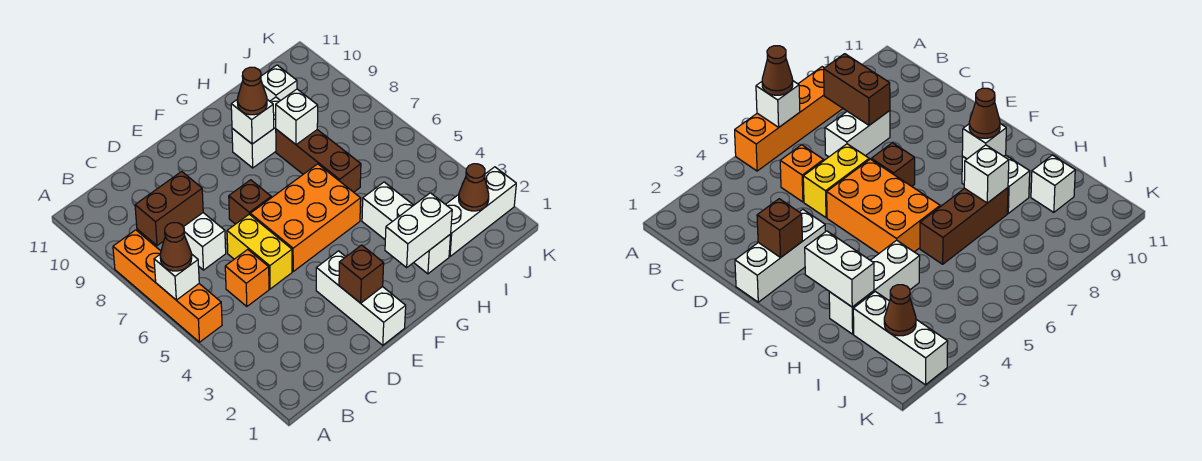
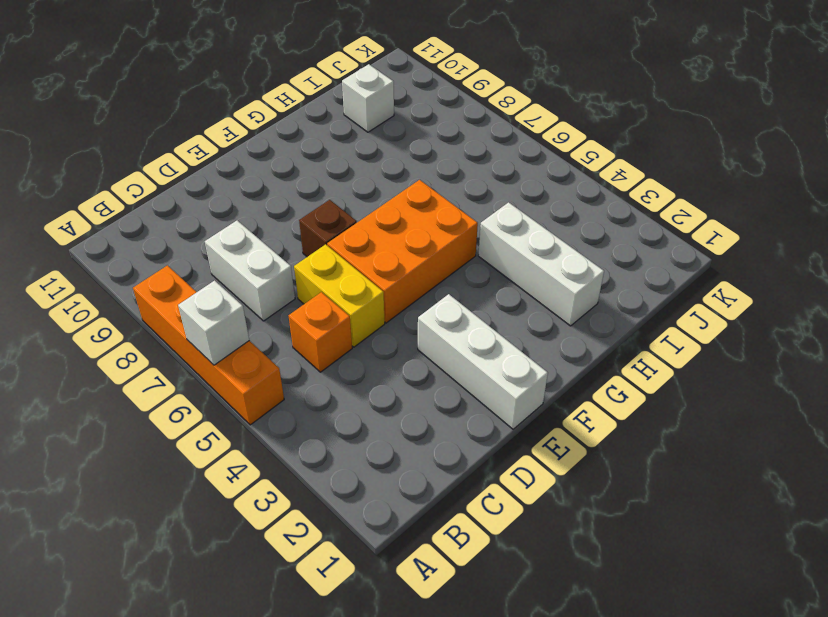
none -> white 1x2 brick [232,97,280,168]
none -> brown 1x3 brick [276,129,361,192]
none -> white 1x3 brick [446,167,516,256]

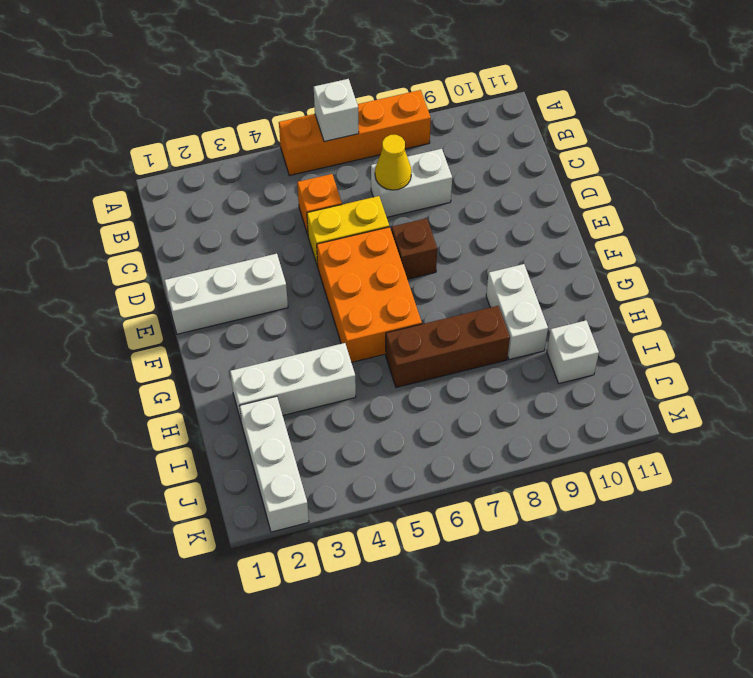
yellow 1x1 cone [375,135,411,190] -> none
none -> brown 1x2 brick [135,171,203,246]
none -> brown 1x1 brick [339,245,384,303]
none -> white 1x2 brick [385,193,452,267]

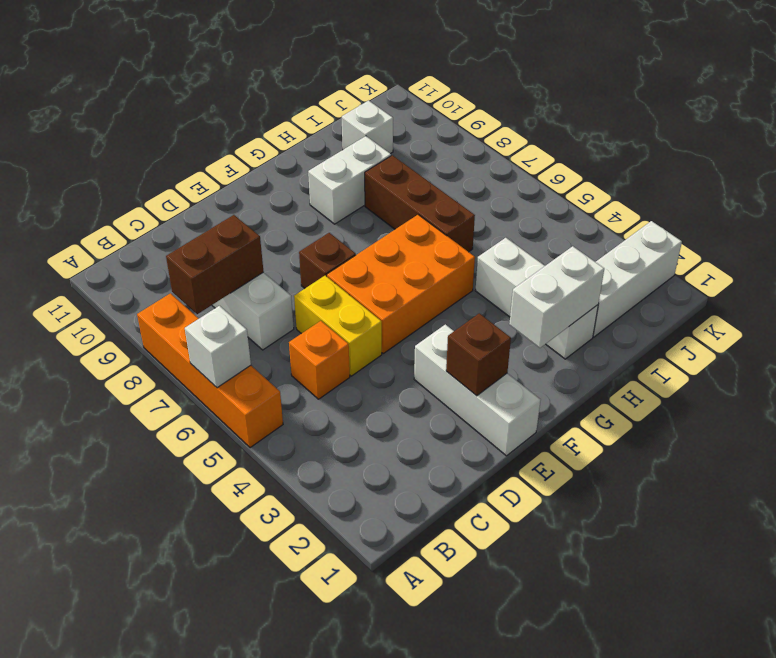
none -> white 1x1 brick [231,99,274,144]
none -> white 1x1 brick [276,89,318,145]
none -> brown 1x1 cone [459,164,489,211]

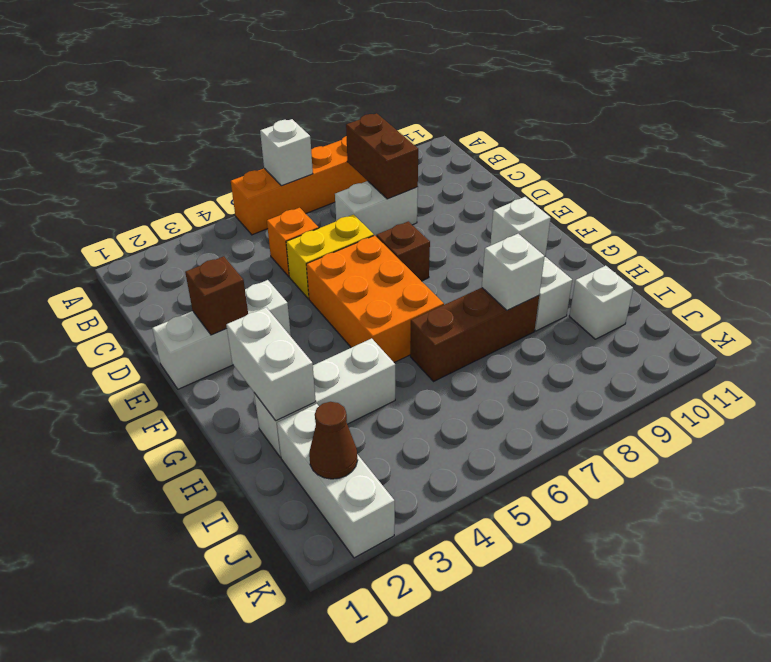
none -> brown 1x1 cone [160,223,192,271]
none -> brown 1x1 cone [237,67,267,115]

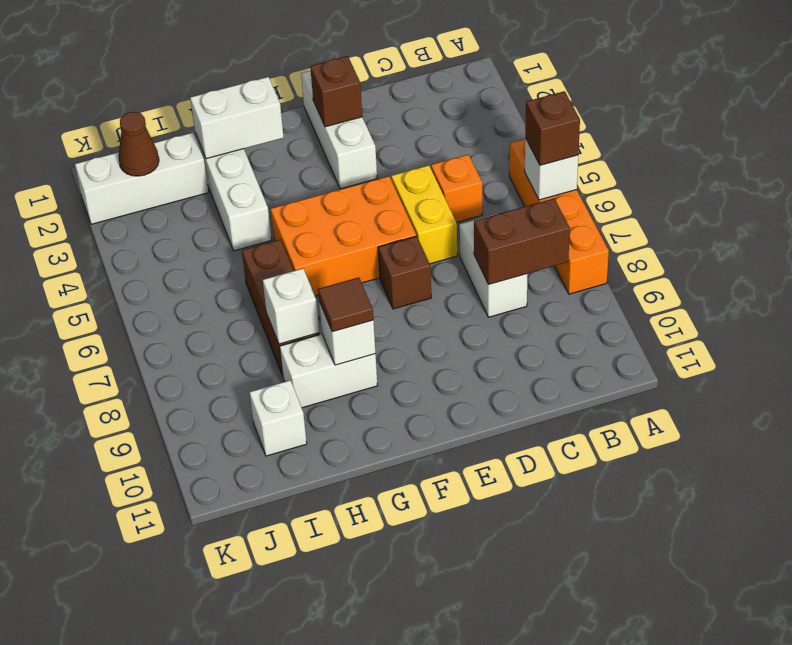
brown 1x1 brick [525,91,580,165] -> brown 1x1 cone [160,223,192,271]
brown 1x1 tile [318,277,373,332] -> brown 1x1 cone [237,67,267,115]

